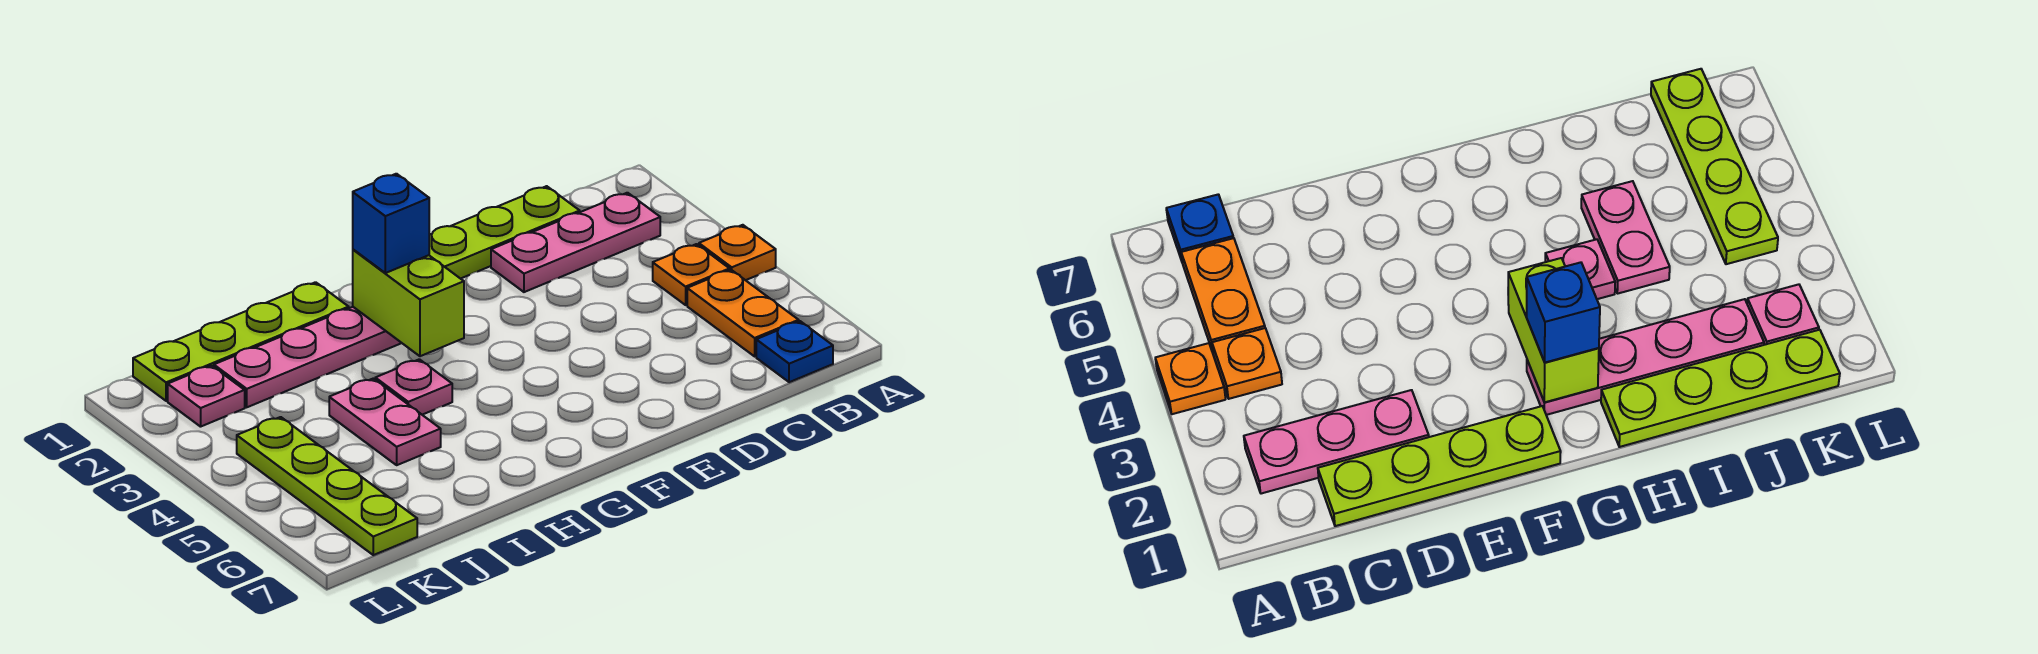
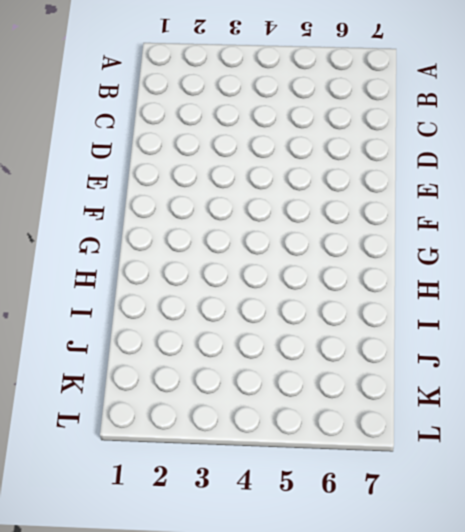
none -> orange 1x1 plate [699,225,776,280]
none -> pink 1x3 plate [491,193,660,292]
none -> orange 1x1 plate [653,244,730,305]

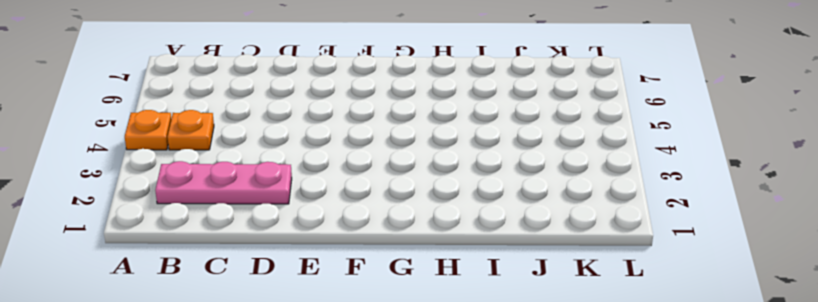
none -> orange 1x2 plate [687,270,799,356]
none -> blue 1x1 plate [756,321,833,382]
none -> lime 1x4 plate [429,186,580,279]

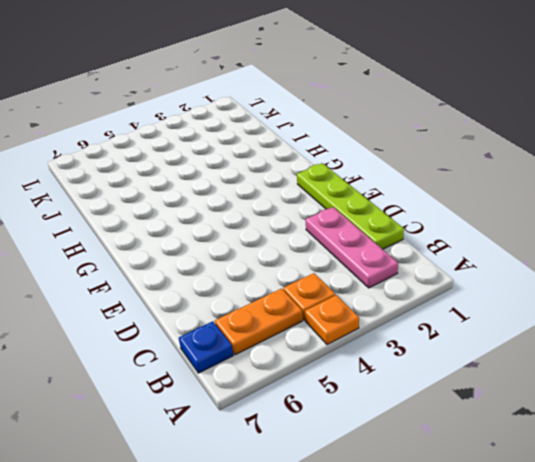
none -> pink 1x4 plate [214,307,401,407]
none -> lime 1x4 plate [133,282,349,401]
none -> pink 1x1 plate [375,359,452,415]

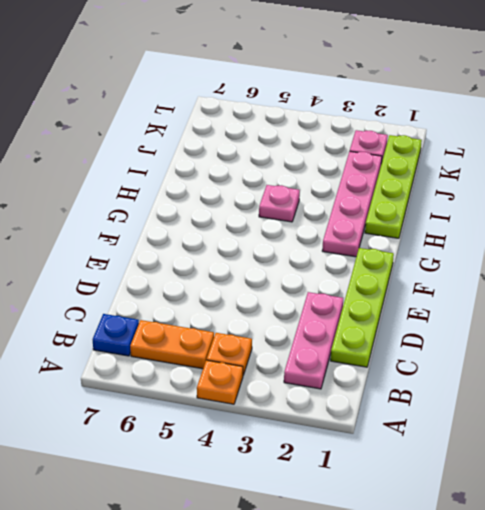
none -> pink 1x2 plate [329,379,441,465]
none -> lime 1x4 plate [237,417,417,555]
none -> lime 1x2 brick [353,250,464,356]

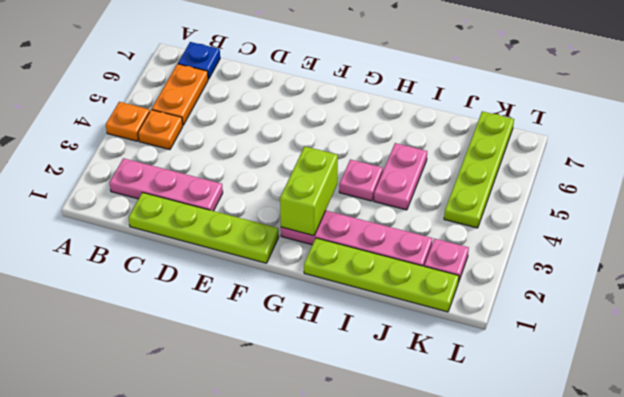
none -> blue 1x1 brick [353,174,429,273]

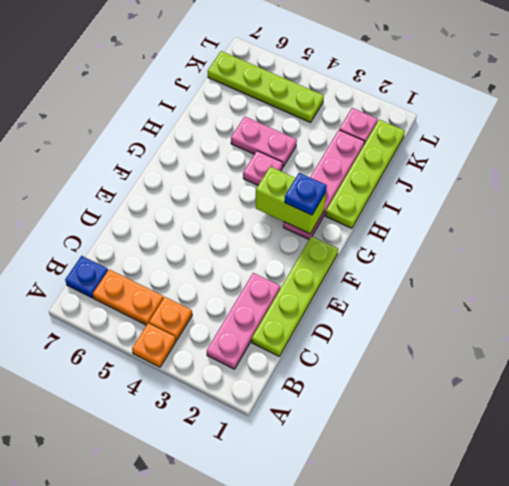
blue 1x1 plate [285,173,327,215] -> blue 1x1 brick [353,174,429,273]

